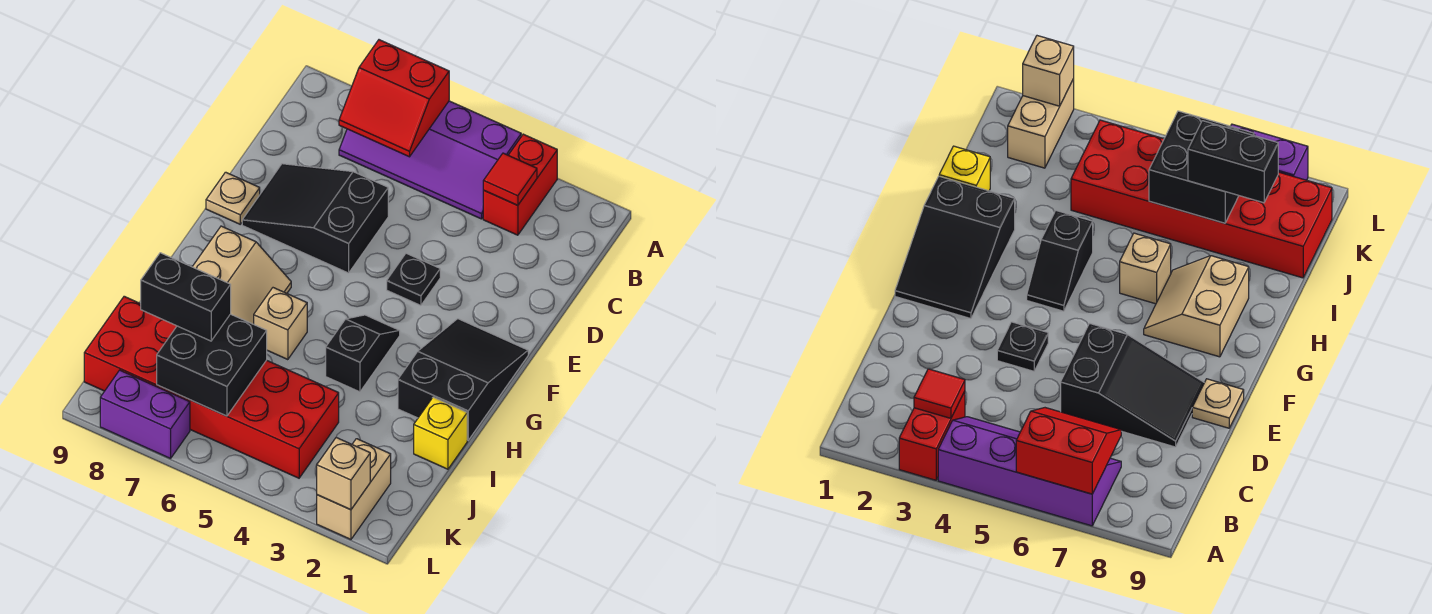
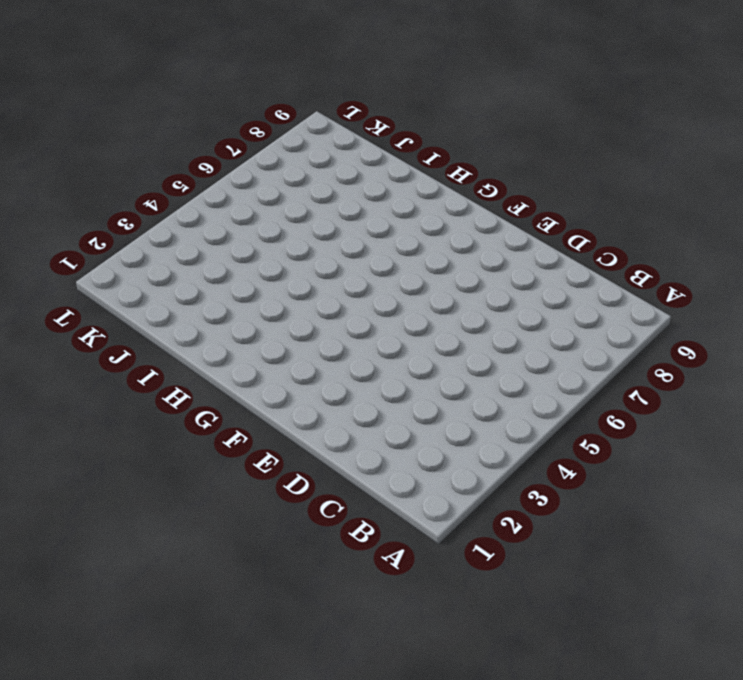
none -> red 1x2 brick [483,134,557,235]
none -> purple 2x4 slope [339,101,521,219]
none -> black 2x3 slope [242,164,388,273]

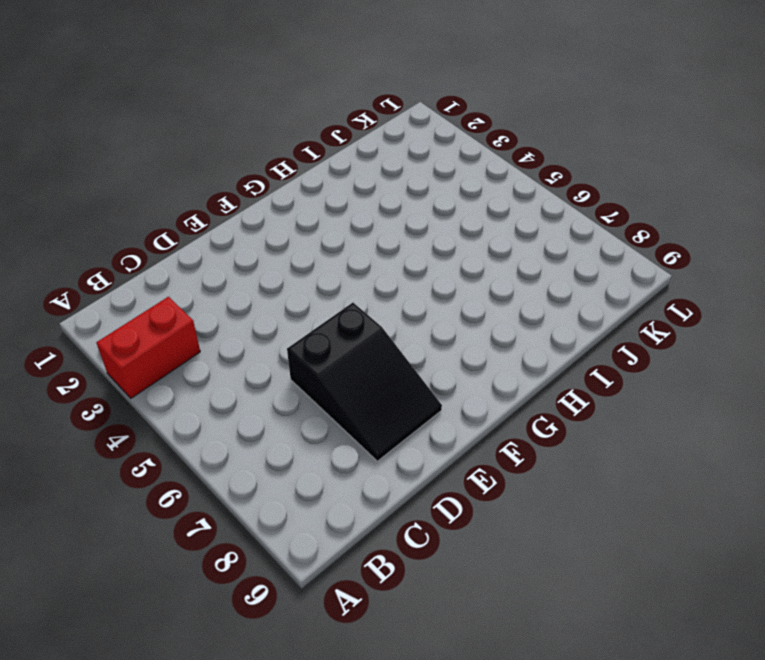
none -> purple 2x4 slope [339,101,521,219]
none -> black 1x1 plate [387,253,440,305]
none -> tan 1x1 plate [206,172,260,224]

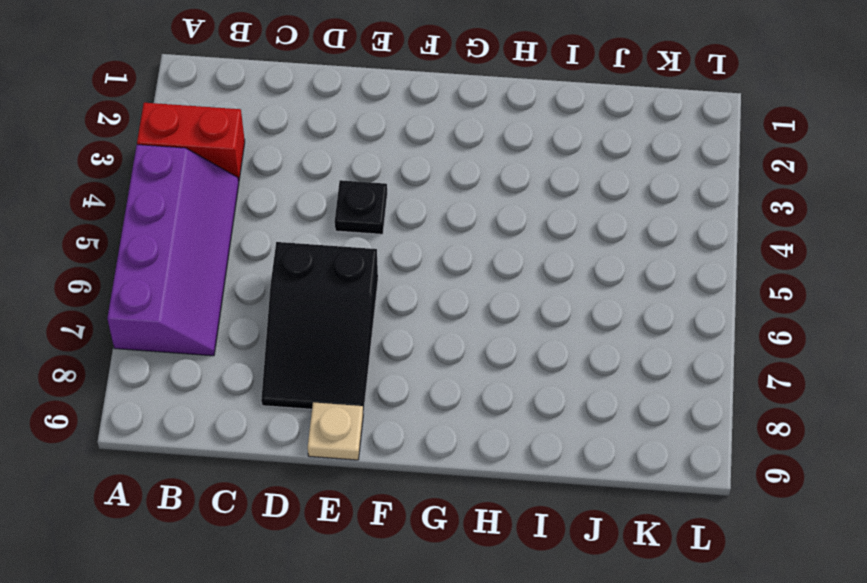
none -> black 2x3 slope [398,319,528,440]
none -> black 1x2 slope [326,315,400,392]
none -> tan 2x2 slope [192,226,291,324]

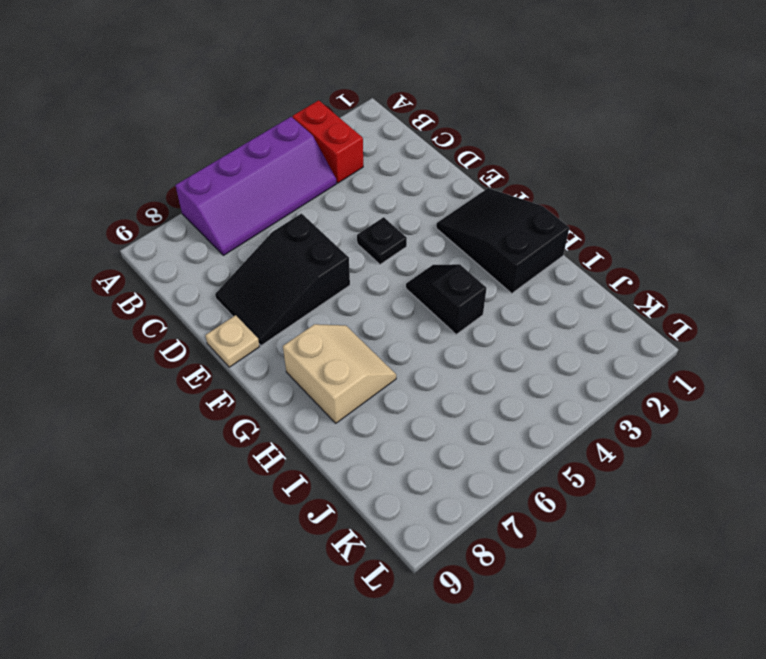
none -> tan 1x1 brick [254,288,307,360]
none -> yellow 1x1 brick [414,397,467,469]
none -> red 2x6 brick [84,296,339,478]

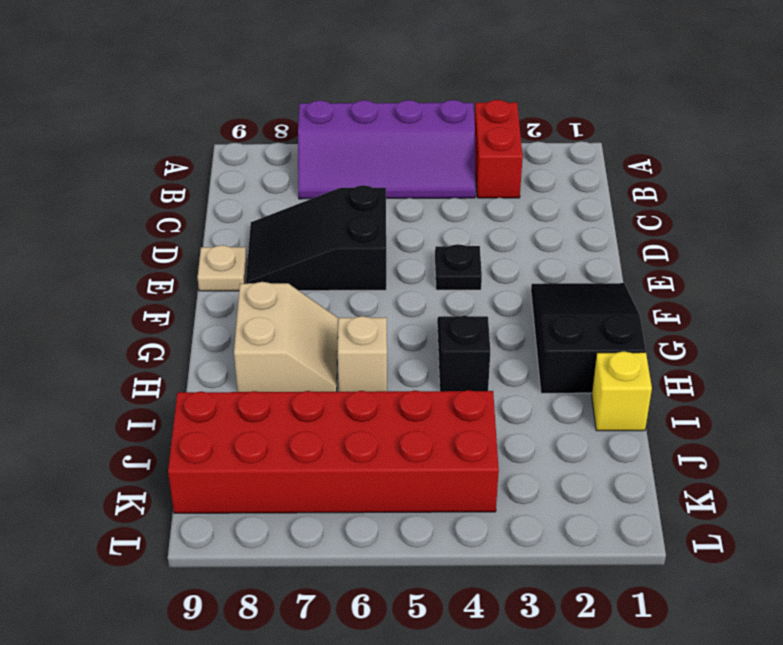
none -> tan 1x2 brick [317,439,391,539]
none -> purple 1x2 brick [100,370,190,459]
none -> red 2x2 slope [339,40,449,157]

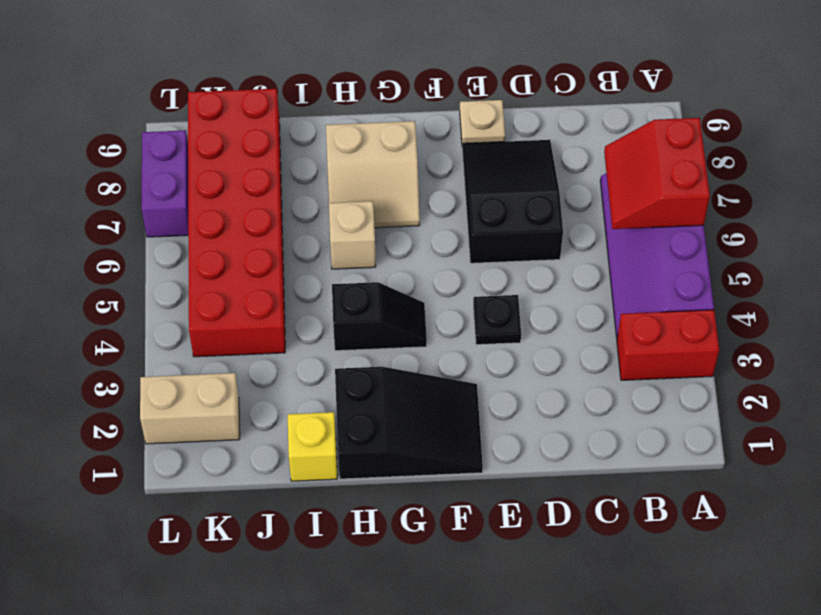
none -> red 1x1 tile [483,153,537,205]
none -> black 2x2 brick [157,314,267,416]
none -> tan 1x1 brick [317,438,370,510]

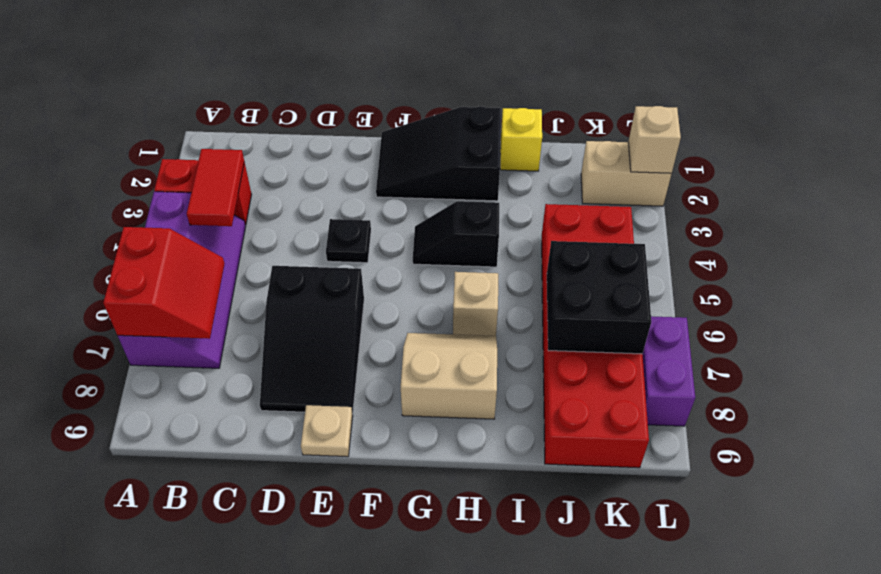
red 1x2 tile [187,149,244,226] -> red 1x1 tile [483,153,537,205]
none -> black 1x2 brick [141,253,231,341]

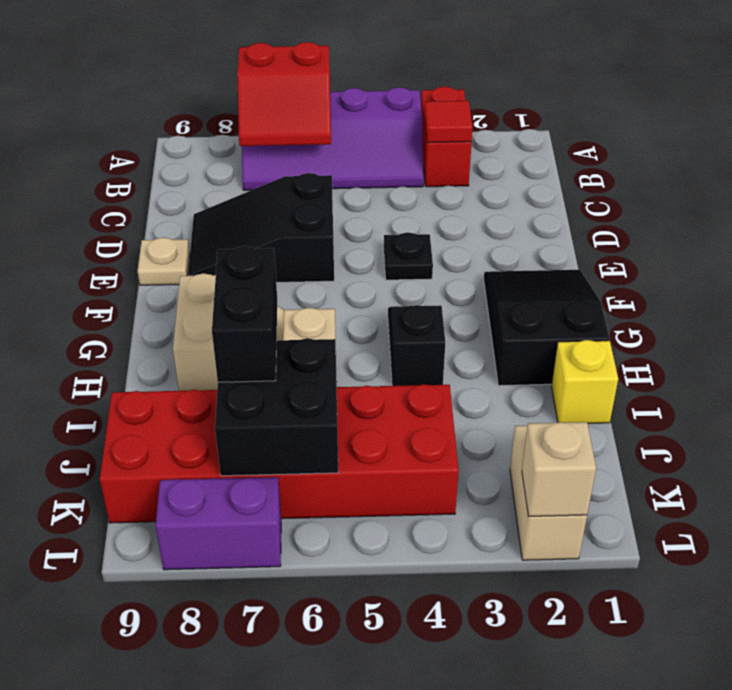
black 1x2 brick [212,246,277,382] -> black 1x2 brick turned to [141,253,231,341]

